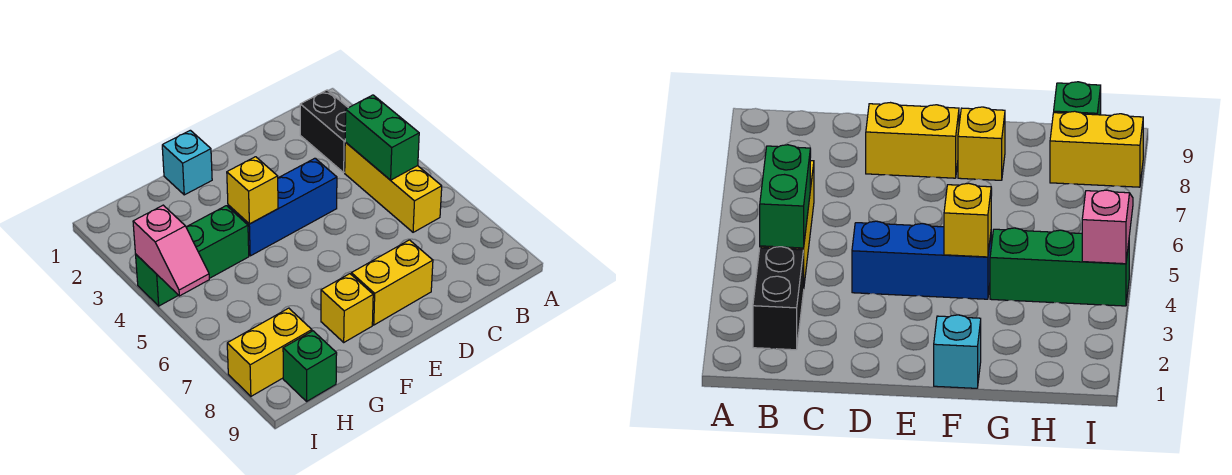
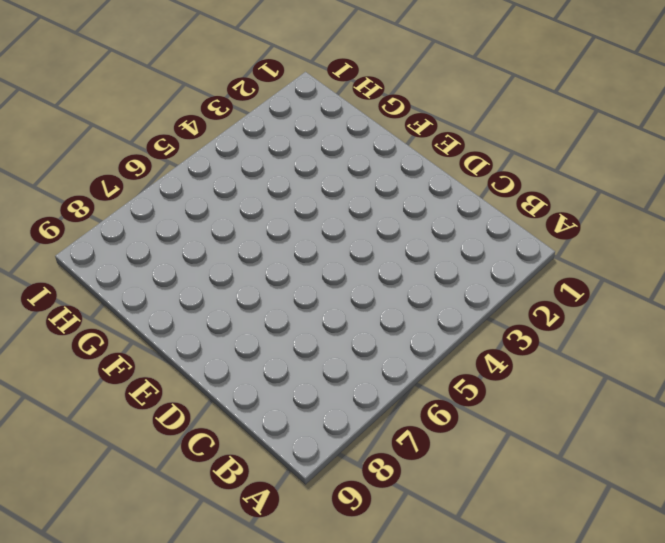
none -> black 1x2 brick [300,90,348,172]
none -> yellow 1x3 brick [345,142,442,232]
none -> blue 1x3 brick [228,158,337,256]

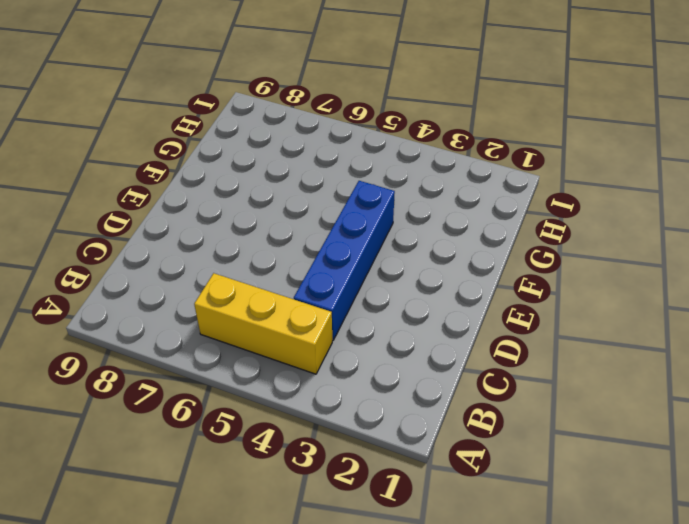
blue 1x4 brick [294,181,395,341] -> blue 1x3 brick [228,158,337,256]
none -> black 1x2 brick [300,90,348,172]
none -> yellow 1x2 brick [351,240,433,325]
none -> cyan 1x1 brick [162,130,212,195]

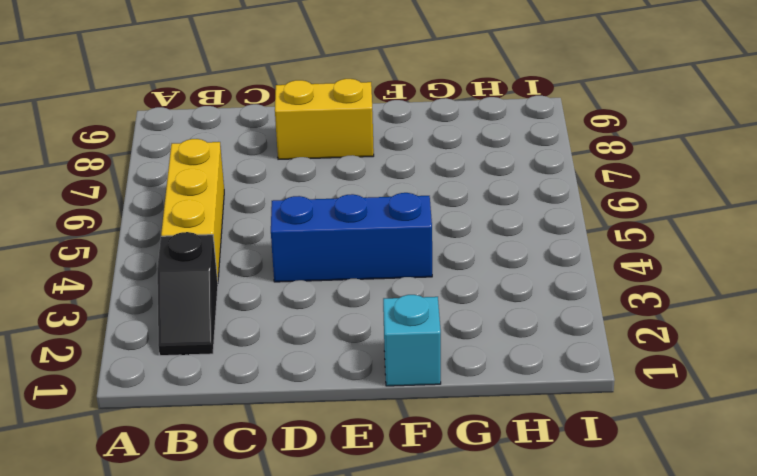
black 1x2 slope [157,232,218,356] -> black 1x2 brick [300,90,348,172]
none -> yellow 1x1 brick [321,274,373,342]
none -> green 1x3 brick [136,206,249,306]
none -> yellow 1x2 brick [227,308,312,396]

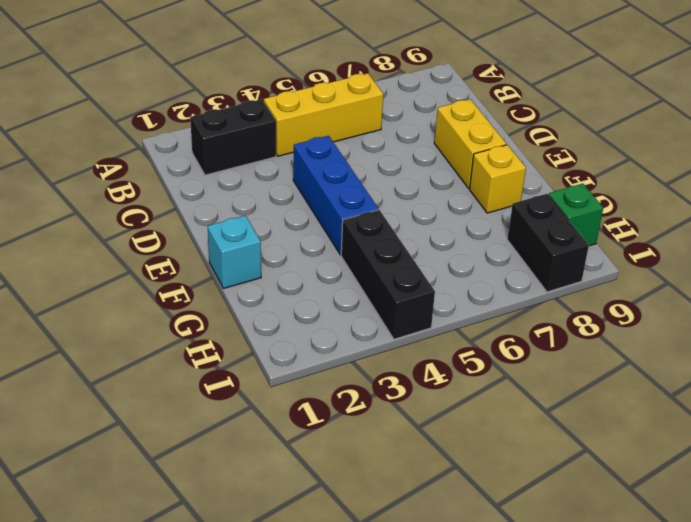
black 1x3 brick [341,210,435,339] -> green 1x3 brick [136,206,249,306]
black 1x2 brick [507,194,589,292] -> yellow 1x2 brick [227,308,312,396]
none -> green 1x2 brick [345,95,419,180]
none -> yellow 1x1 brick [227,157,278,224]
none -> pink 1x2 slope [133,205,209,296]

